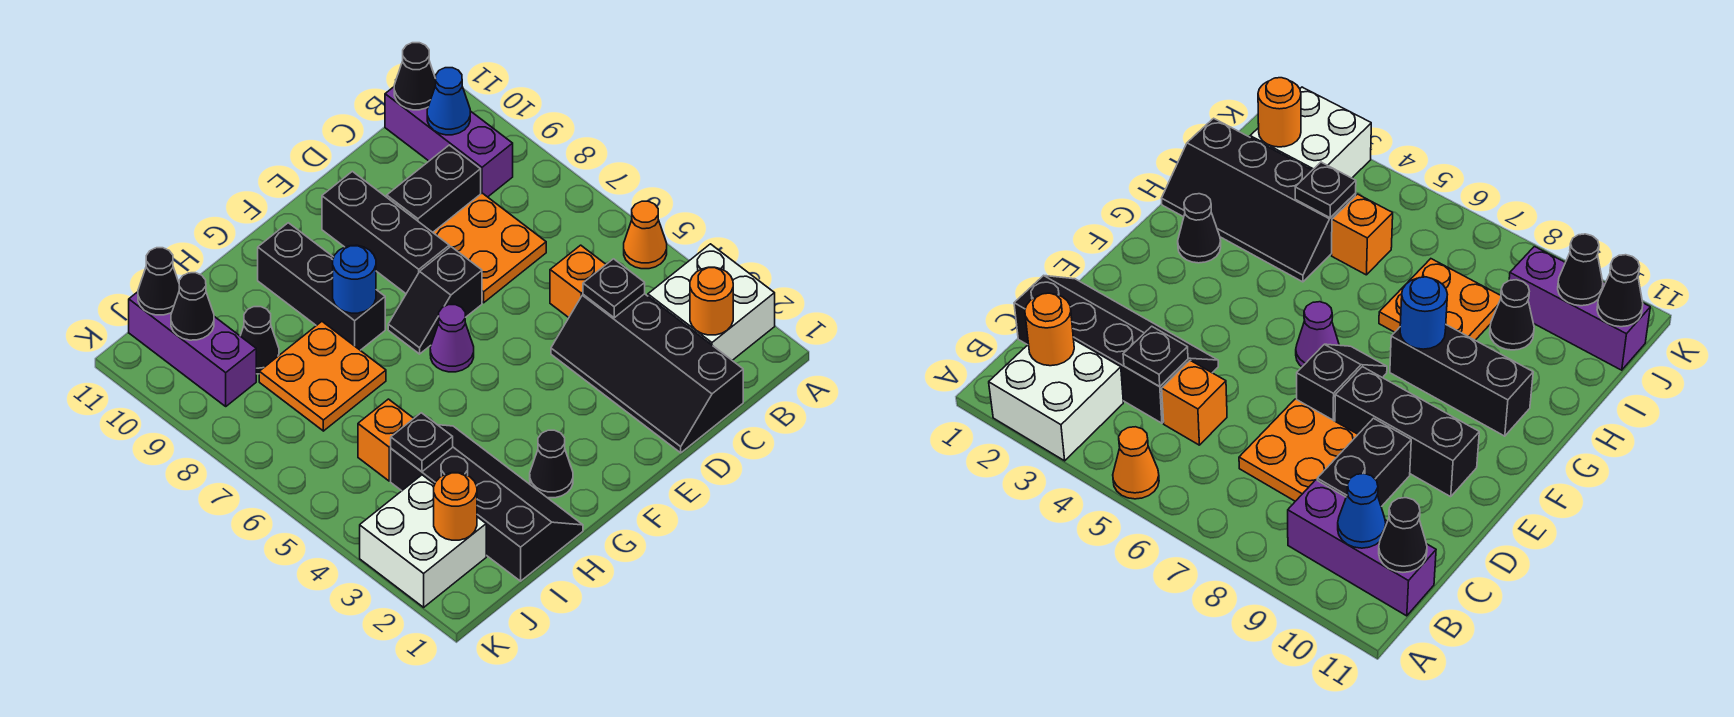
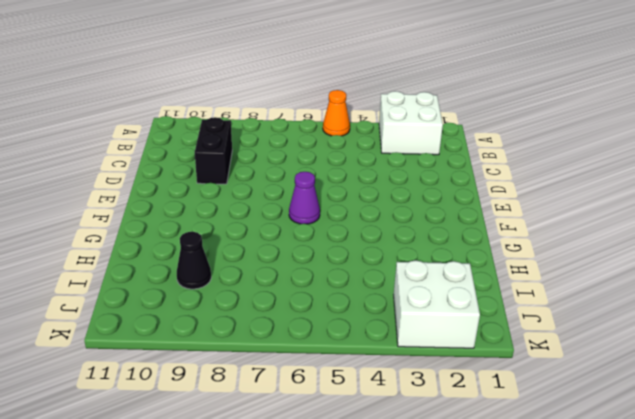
none -> purple 1x3 brick [385,87,513,197]
none -> black 2x4 slope [551,294,743,453]
none -> orange 1x1 brick [550,245,606,318]

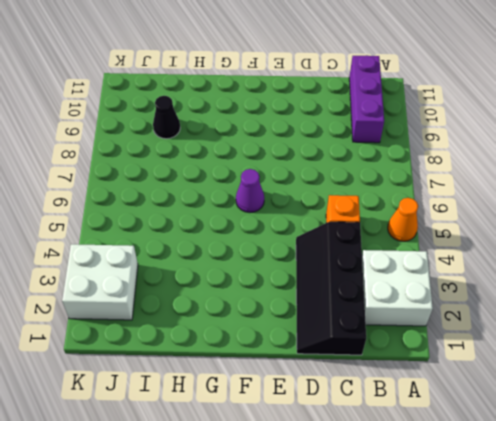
none -> orange 2x2 plate [433,193,546,303]
none -> black 1x2 brick [387,145,481,232]
none -> black 1x2 slope [388,247,482,354]

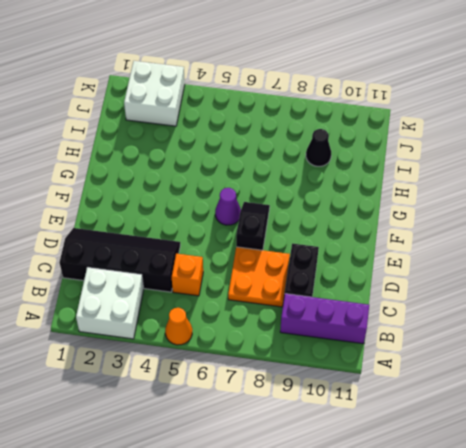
none -> black 1x3 brick [322,171,449,293]
none -> black 1x1 cone [530,430,573,498]
none -> black 1x3 brick [258,223,385,350]

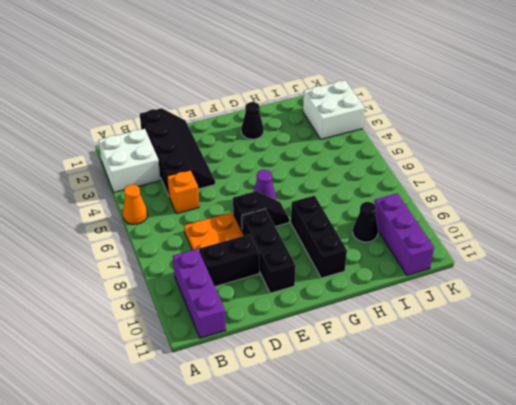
none -> black 2x4 slope [391,425,583,581]
none -> orange 2x2 plate [259,322,386,431]
none -> orange 1x1 brick [358,399,414,481]

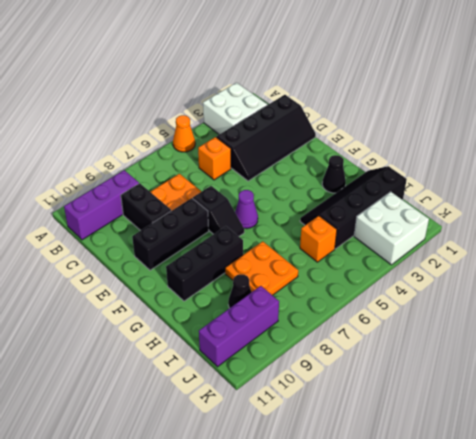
none -> orange 1x1 round brick [690,267,733,335]
none -> blue 1x1 cone [427,68,470,135]
none -> black 1x1 cone [394,43,436,110]

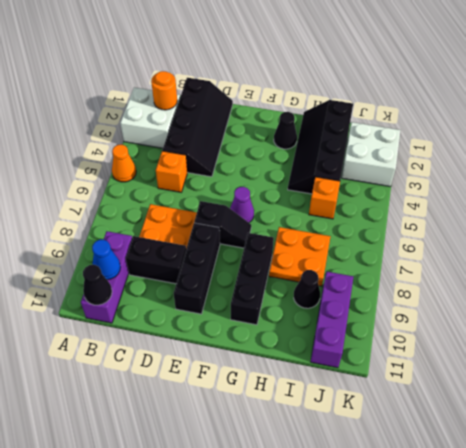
none -> black 1x1 plate [583,259,645,318]
none -> blue 1x1 round brick [333,245,376,313]
none -> black 1x1 plate [391,413,453,472]

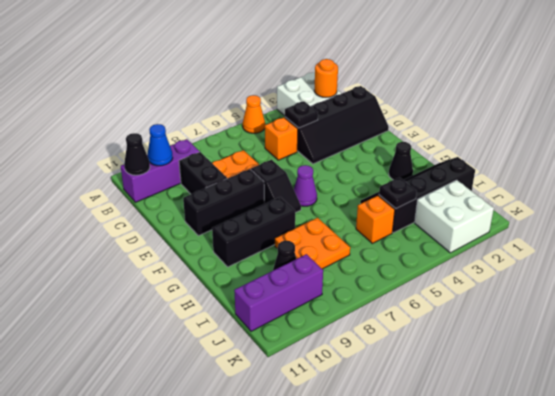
none -> blue 1x1 round brick [333,245,376,313]
none -> orange 1x1 round brick [434,473,477,540]
none -> black 1x1 cone [171,273,214,340]

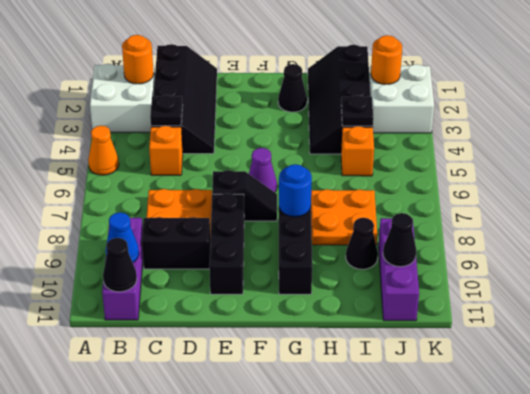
none -> black 1x1 cone [138,248,179,315]

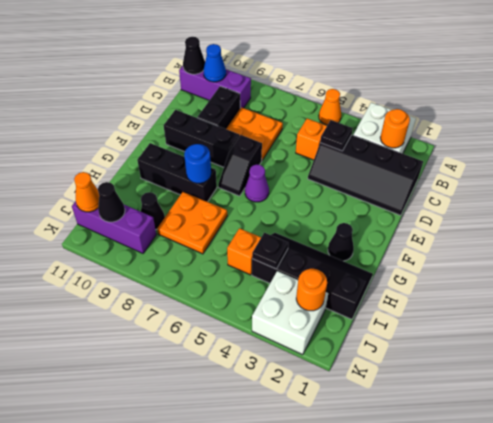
orange 1x1 cone [74,172,99,212] -> black 1x1 cone [138,248,179,315]

